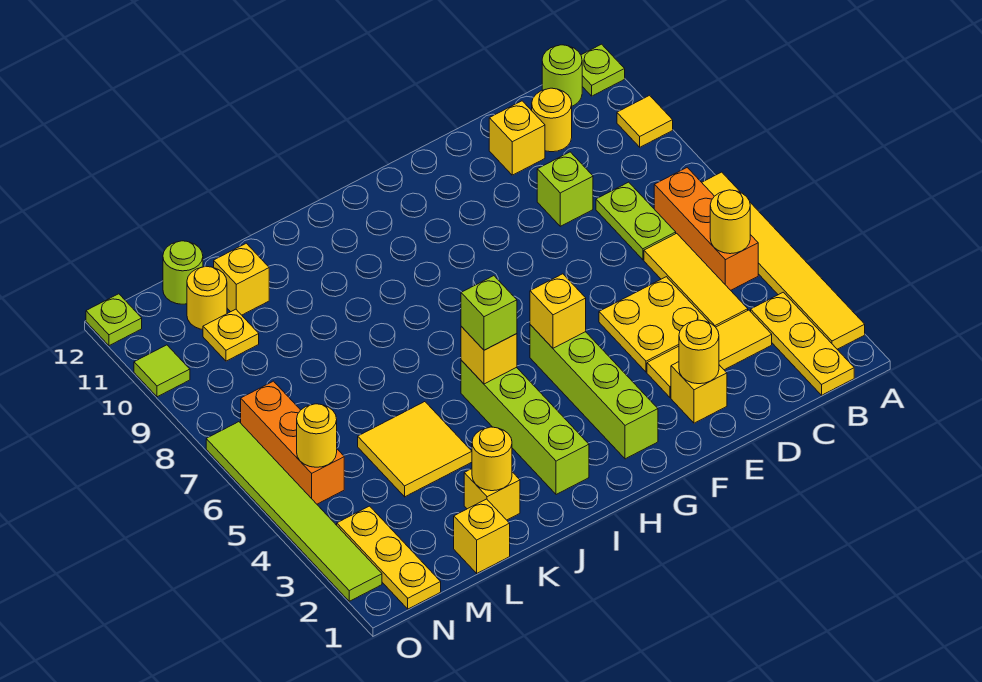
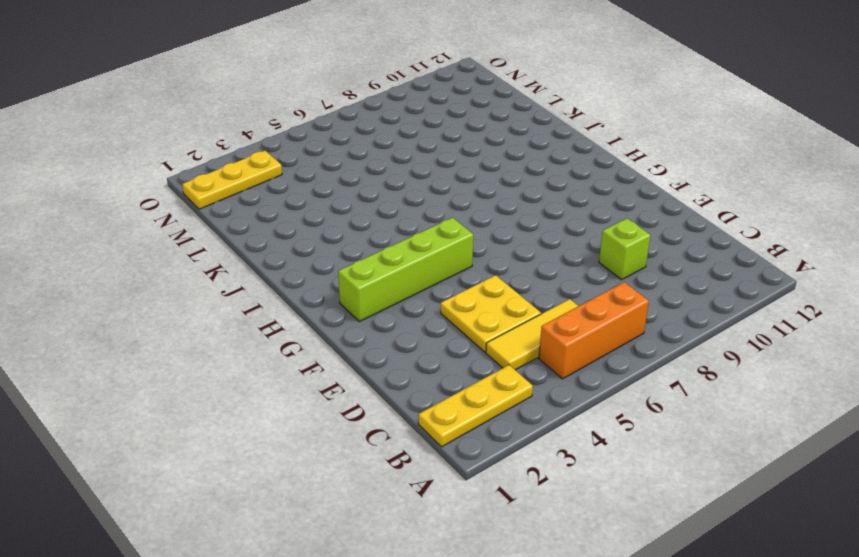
none -> yellow 1x6 tile [702,172,865,349]
none -> yellow 1x1 tile [617,95,673,147]
none -> lime 1x1 plate [581,44,625,96]
none -> lime 1x1 round brick [542,45,582,106]

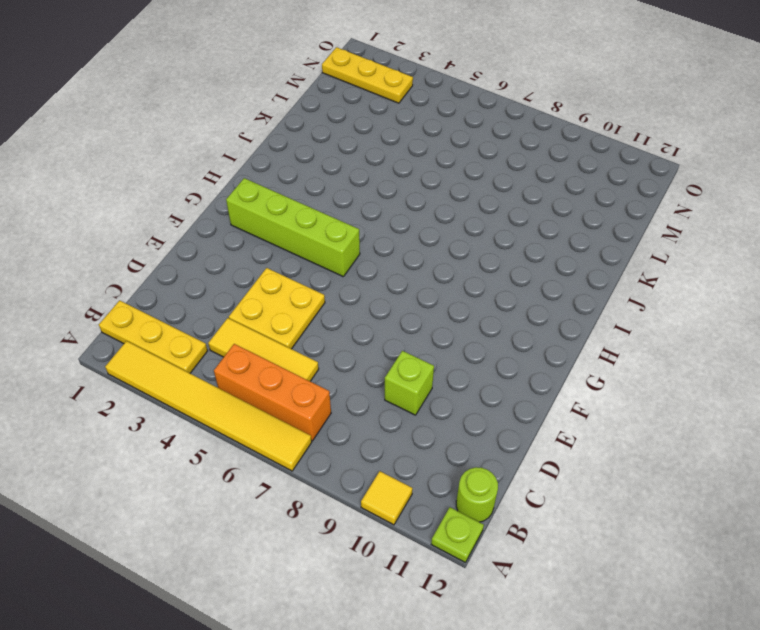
none -> yellow 1x3 tile [647,310,772,398]
none -> lime 1x2 plate [596,182,676,260]
none -> yellow 1x1 round brick [532,88,572,152]
none -> yellow 1x1 brick [489,101,545,175]

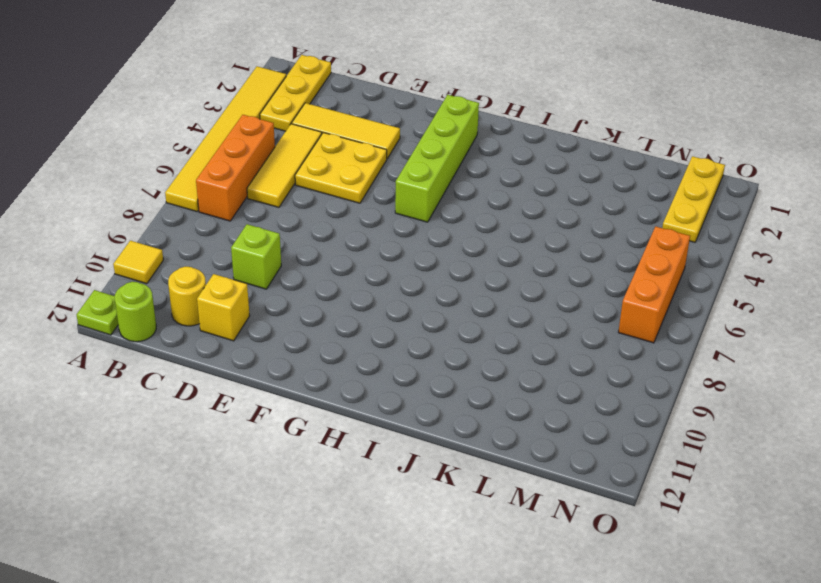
none -> lime 1x2 plate [596,182,676,260]
none -> yellow 1x1 brick [671,362,727,423]
none -> lime 1x4 brick [461,360,589,495]
none -> yellow 1x1 brick [464,469,520,520]

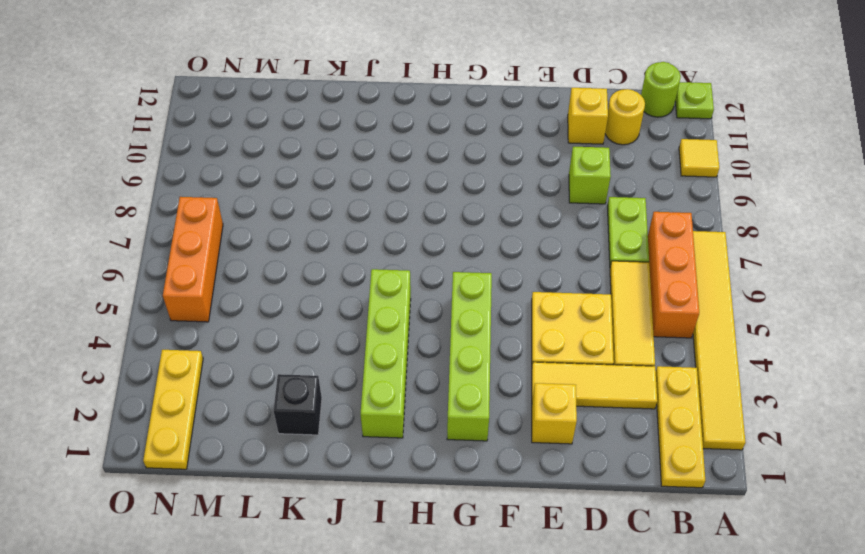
black 1x1 brick [274,374,322,435] -> yellow 1x1 brick [464,469,520,520]
none -> yellow 2x2 tile [358,402,472,497]
none -> yellow 1x1 brick [454,499,510,573]
none -> yellow 1x1 brick [214,243,269,315]
none -> yellow 1x1 plate [203,309,259,361]

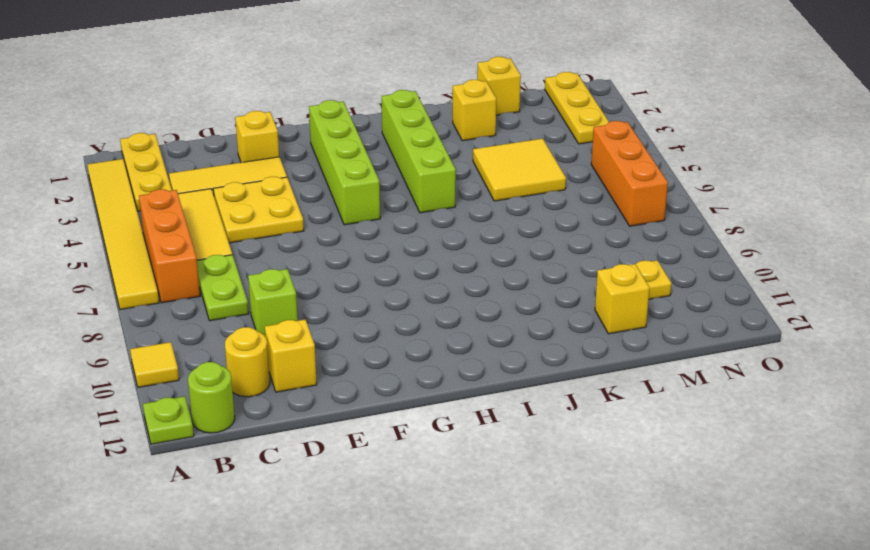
none -> yellow 1x1 round brick [187,266,227,329]
none -> lime 1x1 round brick [163,241,203,304]
none -> lime 1x6 tile [206,422,382,601]
none -> lime 1x1 tile [134,345,190,397]

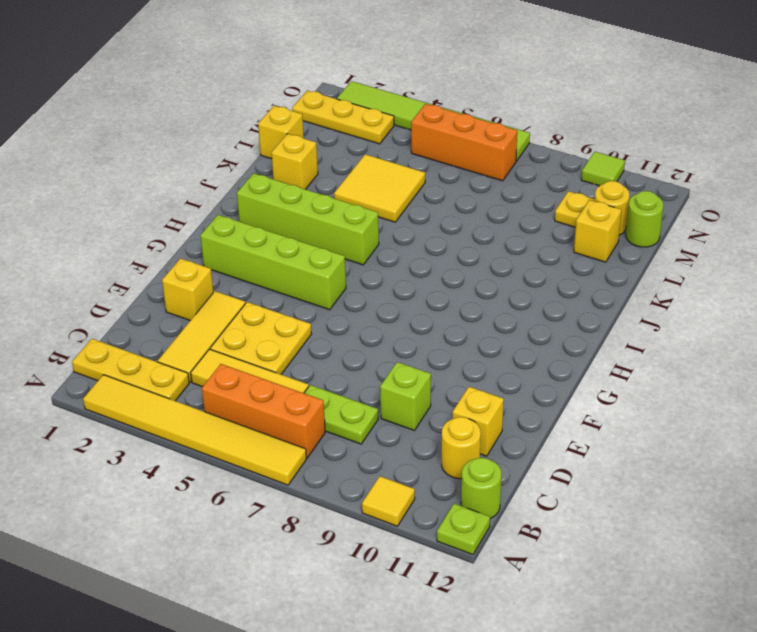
none -> lime 1x1 plate [86,294,142,346]
none -> yellow 1x1 round brick [710,190,750,254]
none -> yellow 1x1 round brick [679,320,719,384]
none -> yellow 1x1 brick [530,274,586,348]

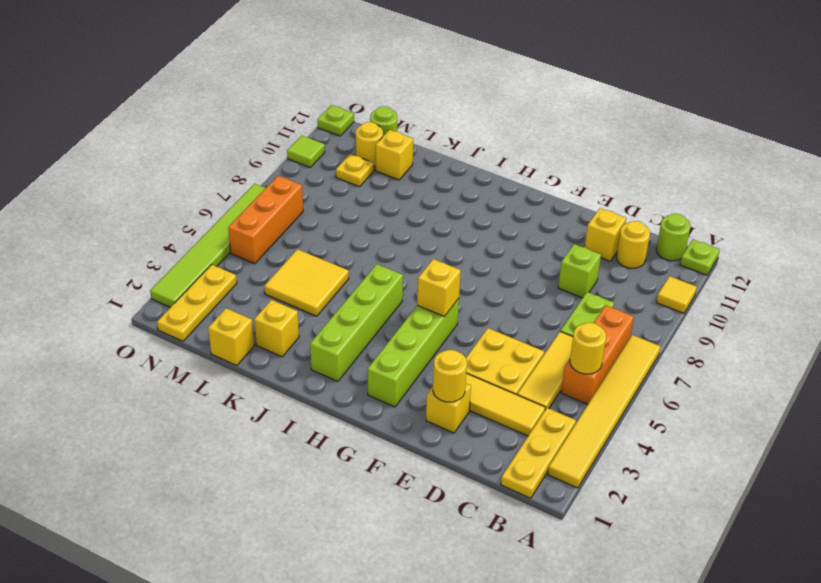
none -> yellow 1x1 brick [461,327,517,384]
none -> yellow 1x1 round brick [472,427,512,491]
none -> yellow 1x1 round brick [297,404,337,467]
none -> lime 1x1 brick [461,276,517,350]

